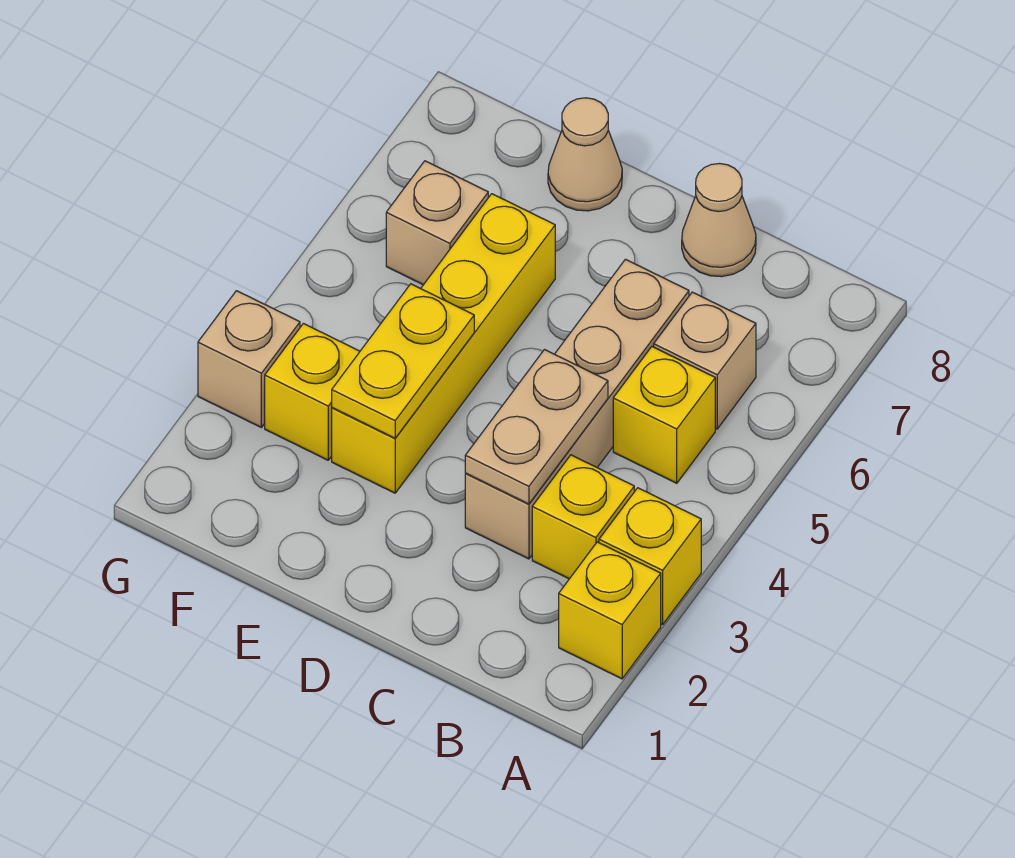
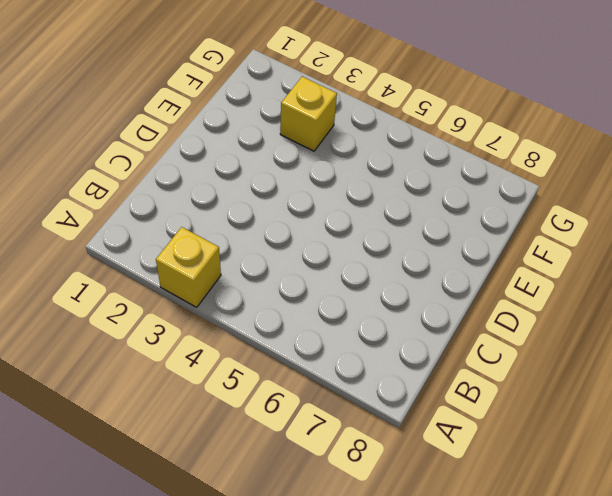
none -> yellow 1x1 brick [559,542,661,679]
none -> yellow 1x1 brick [532,455,634,579]
none -> yellow 1x1 brick [613,347,715,483]

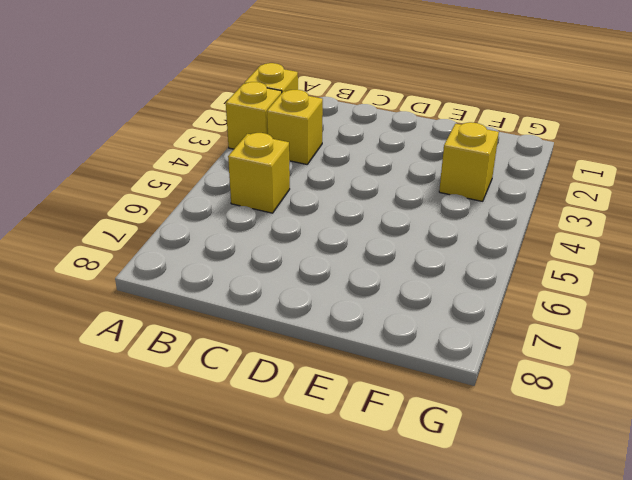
none -> tan 1x1 brick [654,292,756,429]
none -> tan 1x4 brick [465,259,689,559]
none -> tan 1x1 cone [682,164,756,277]

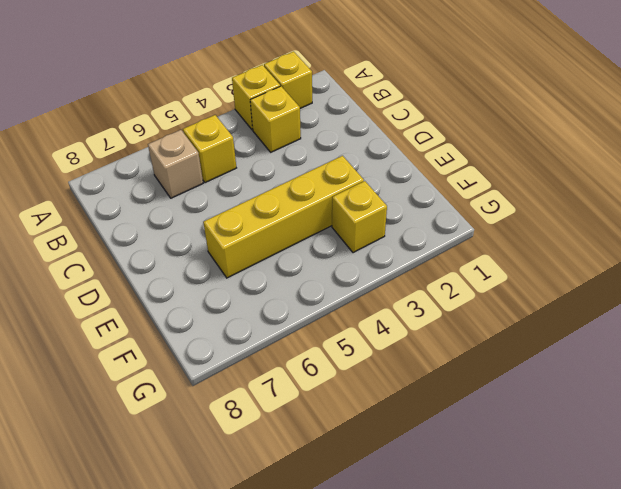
none -> tan 1x4 brick [465,259,689,559]
none -> tan 1x1 cone [682,164,756,277]
none -> tan 1x1 cone [548,98,622,211]

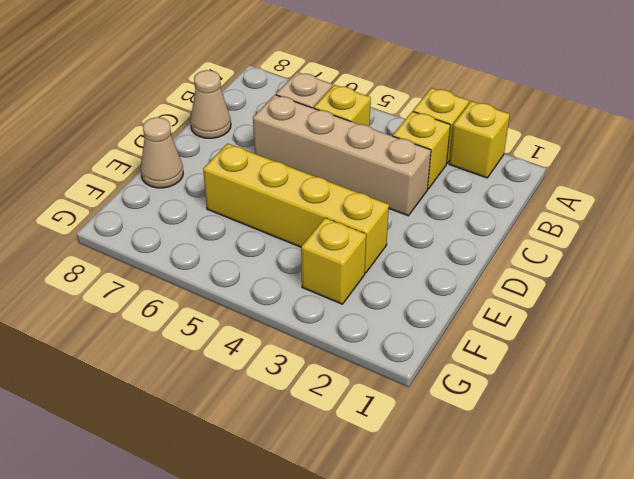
none -> tan 1x1 brick [386,161,488,285]
none -> tan 1x1 brick [198,291,300,427]
none -> tan 1x2 plate [465,350,608,504]

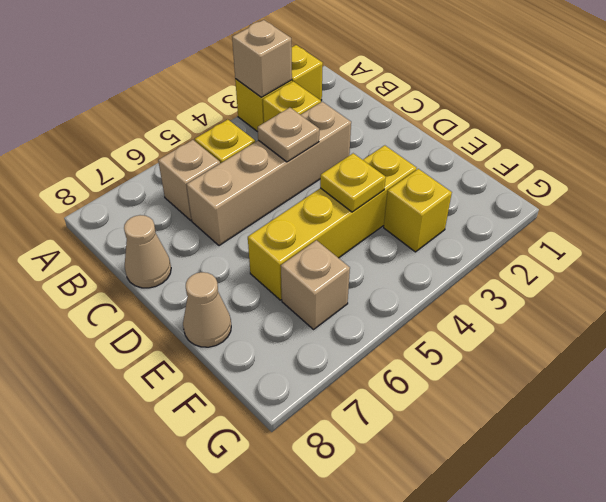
tan 1x1 brick [232,20,292,97] -> tan 1x1 brick moved to [198,291,300,427]
tan 1x1 plate [258,108,319,162] -> tan 1x2 plate [465,350,608,504]
yellow 1x1 plate [320,153,386,212] -> yellow 1x2 plate [332,284,474,438]

